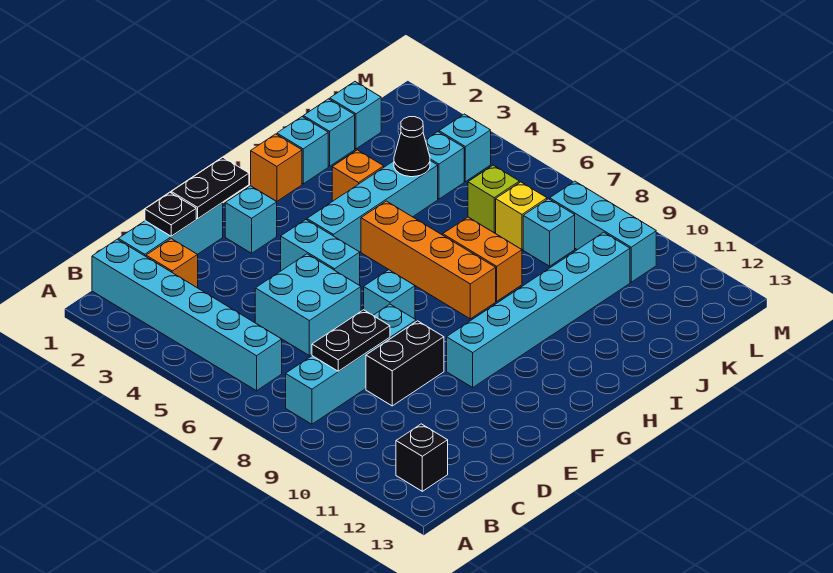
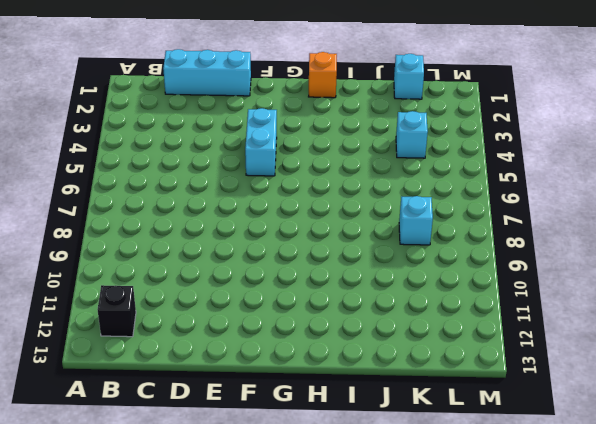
none -> cyan 1x6 brick [92,239,282,391]
none -> cyan 1x4 brick [286,304,416,424]
none -> orange 1x1 brick [146,239,198,288]

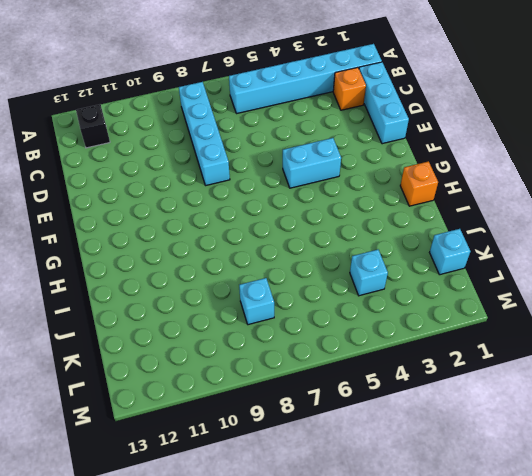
none -> cyan 2x2 brick [255,254,361,356]
none -> black 1x2 brick [366,321,444,406]
none -> cyan 1x1 brick [225,186,277,253]

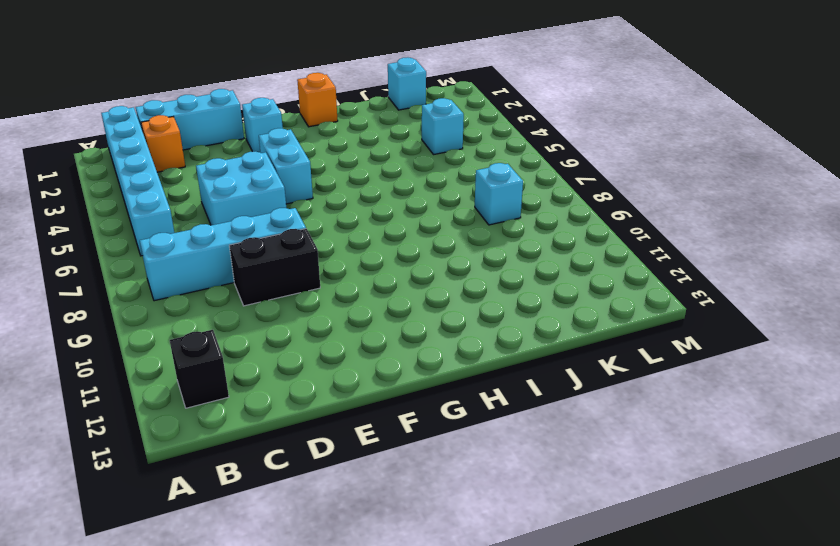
none -> cyan 1x1 brick [364,270,415,319]
none -> cyan 1x6 brick [447,232,630,387]
none -> cyan 1x4 brick [307,161,438,252]

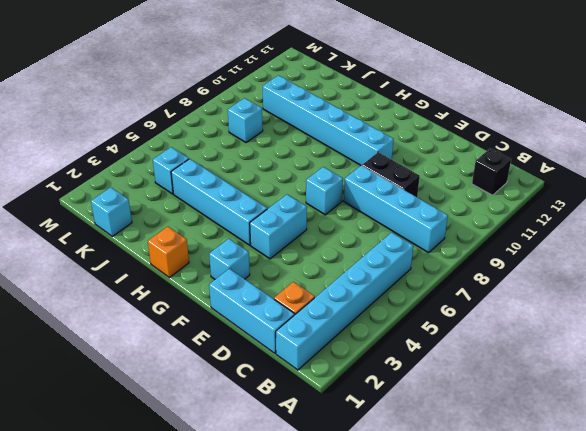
none -> cyan 2x2 brick [255,254,361,356]
none -> orange 1x4 brick [361,201,496,319]
none -> cyan 1x1 brick [277,117,328,184]

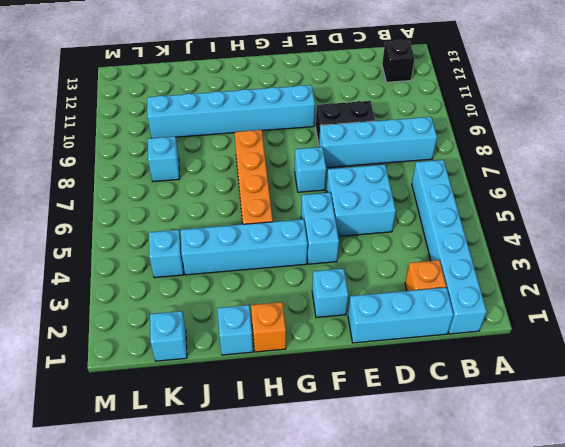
none -> orange 1x1 brick [332,150,384,201]
none -> orange 1x2 brick [443,217,522,301]
none -> cyan 1x1 brick [303,99,355,166]

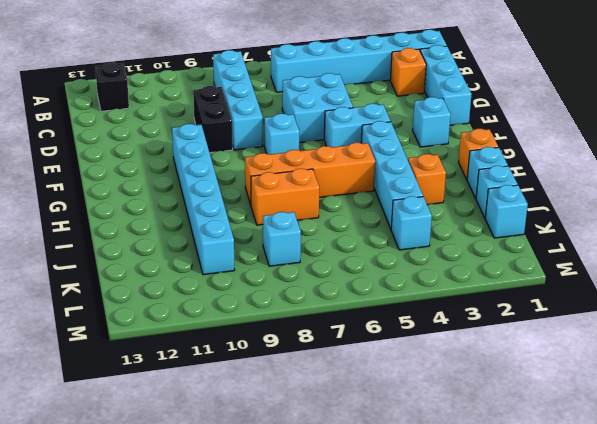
none -> lime 1x1 brick [468,165,519,233]
none -> yellow 1x1 brick [496,182,547,249]
none -> cyan 1x1 brick [439,114,491,182]

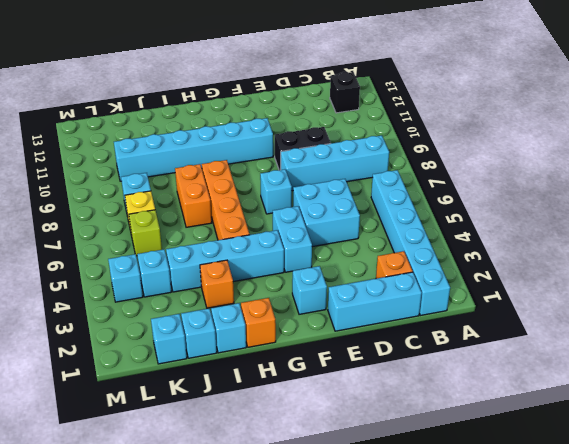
none -> cyan 1x3 brick [550,181,656,282]
none -> black 1x2 plate [312,310,390,371]
none -> black 1x1 plate [145,193,196,236]

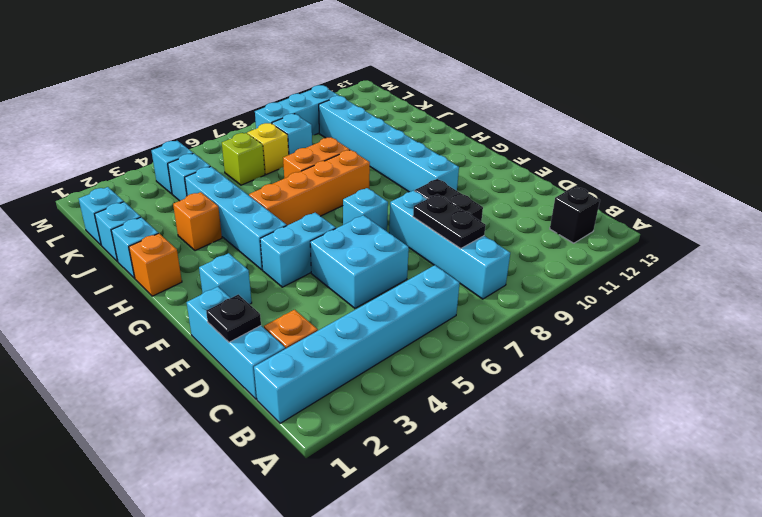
none -> black 1x2 plate [171,157,249,219]
none -> black 1x1 cone [394,117,430,177]

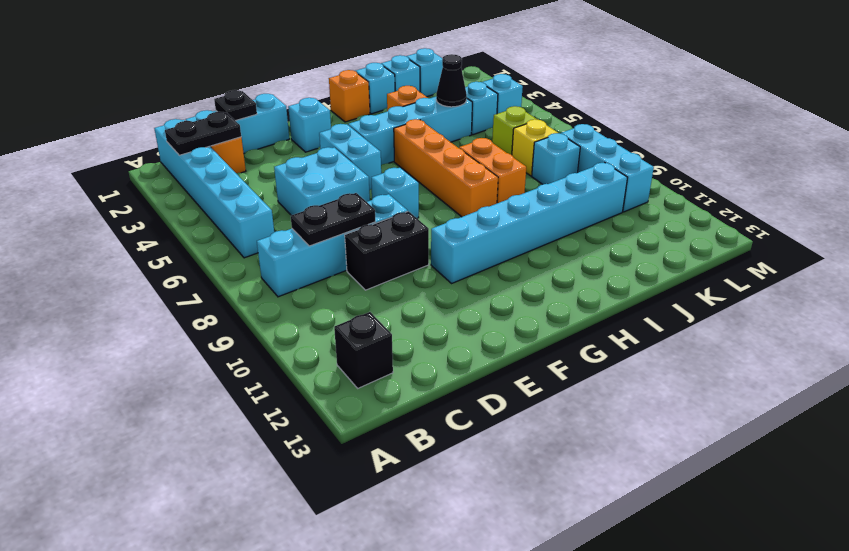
black 1x2 plate [165,112,241,155] -> black 1x2 plate moved to [171,157,249,219]

